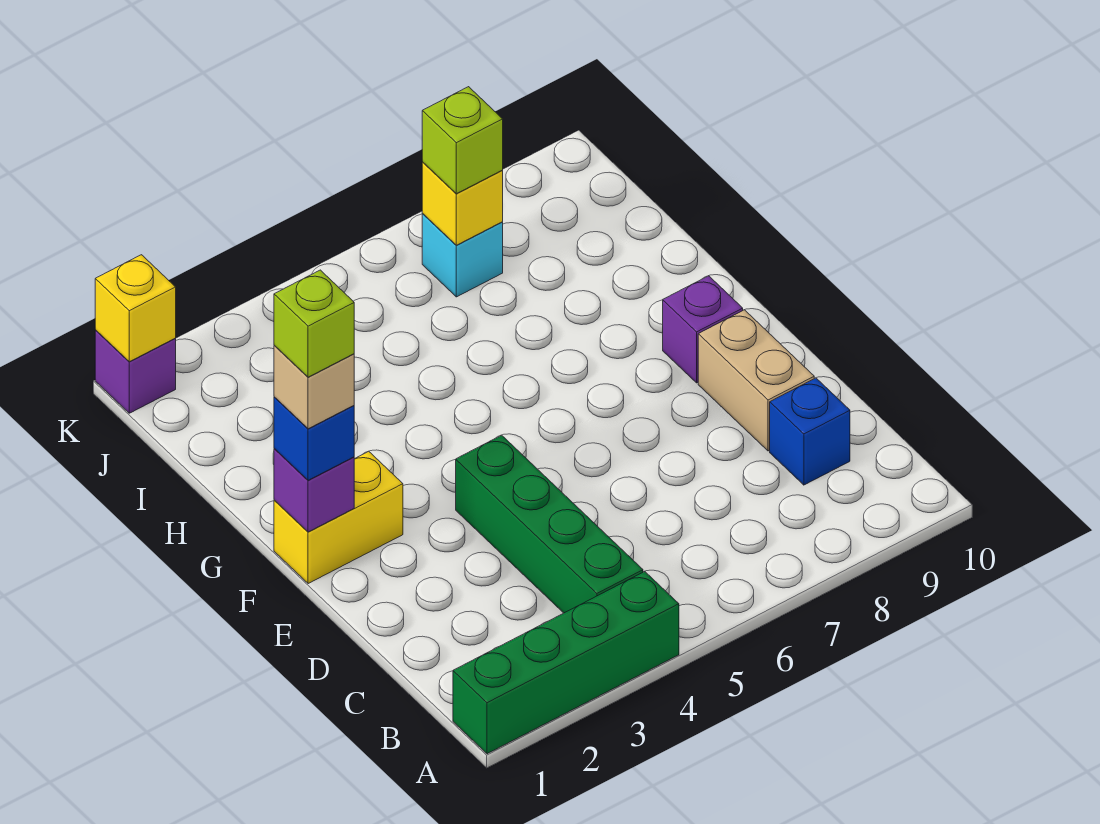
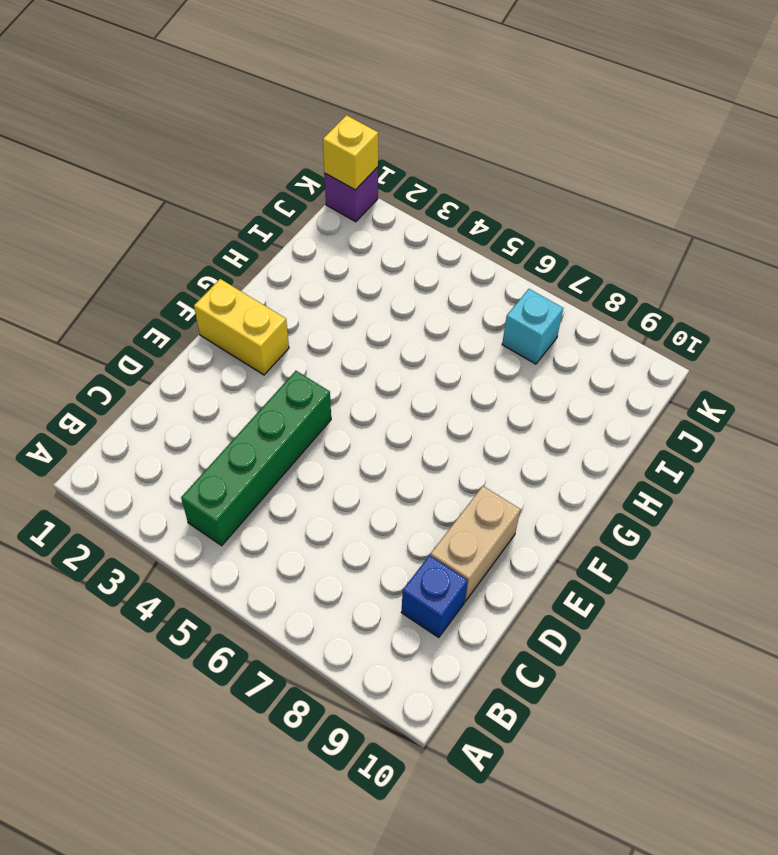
none -> green 1x4 brick [453,571,679,754]
none -> purple 1x1 brick [663,276,743,383]
none -> purple 1x1 brick [274,449,354,532]

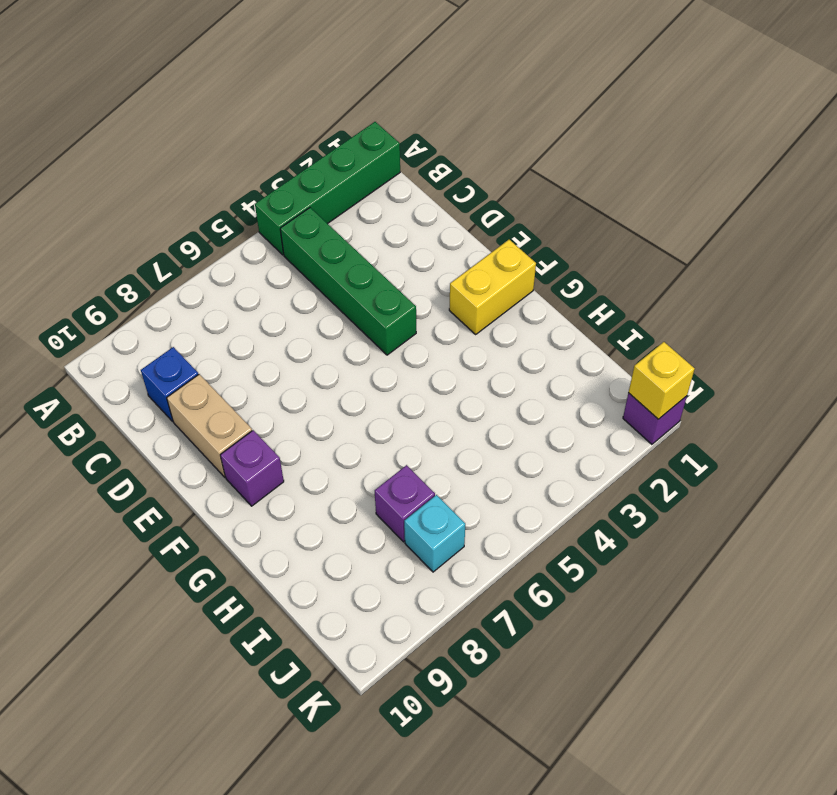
purple 1x1 brick [375,465,435,542] -> purple 1x1 brick moved to [274,449,354,532]
none -> yellow 1x1 brick [422,162,503,245]
none -> blue 1x1 brick [274,397,354,480]
none -> lime 1x1 brick [422,87,503,194]

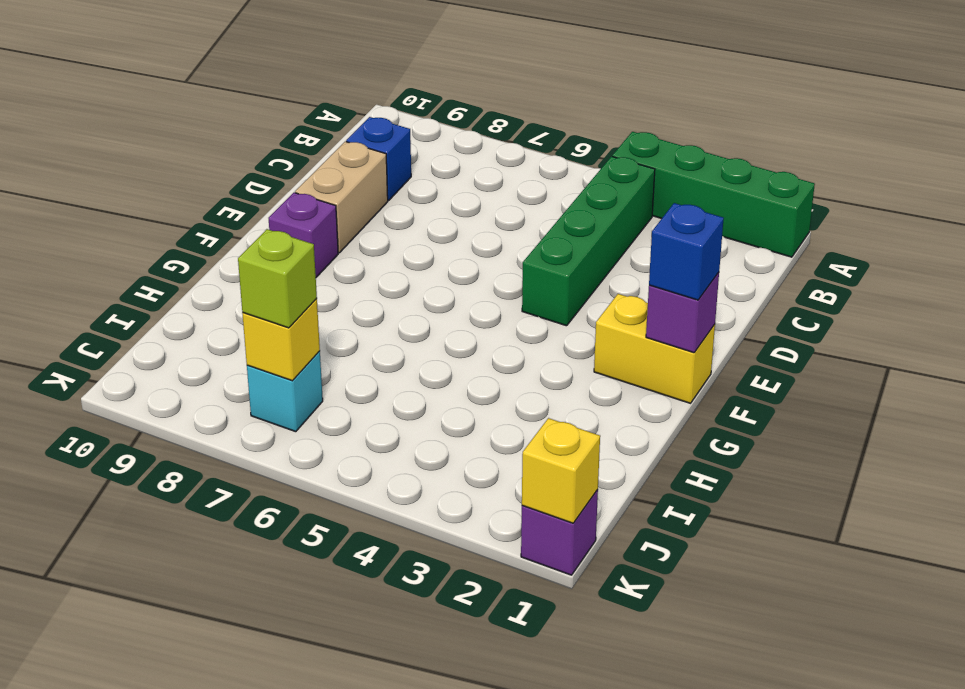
none -> tan 1x1 brick [274,345,354,429]
none -> lime 1x1 brick [274,270,354,377]

